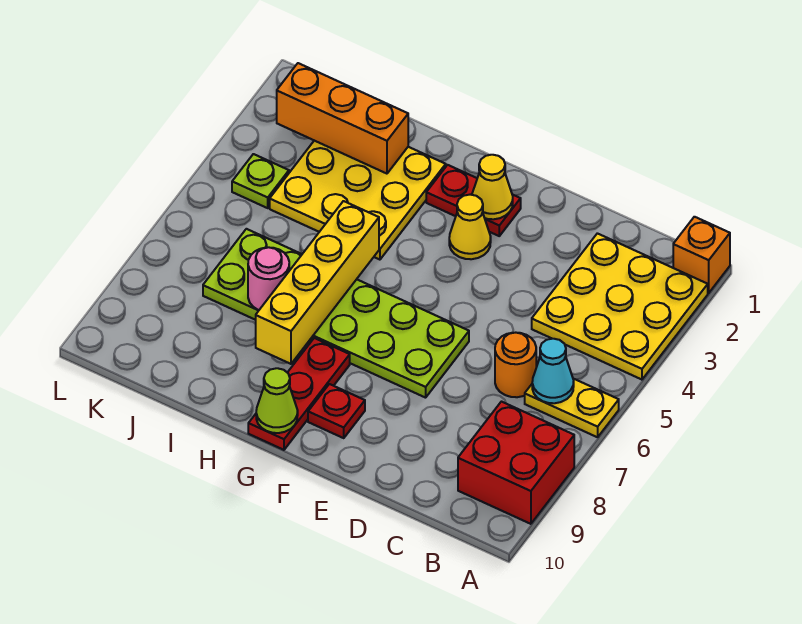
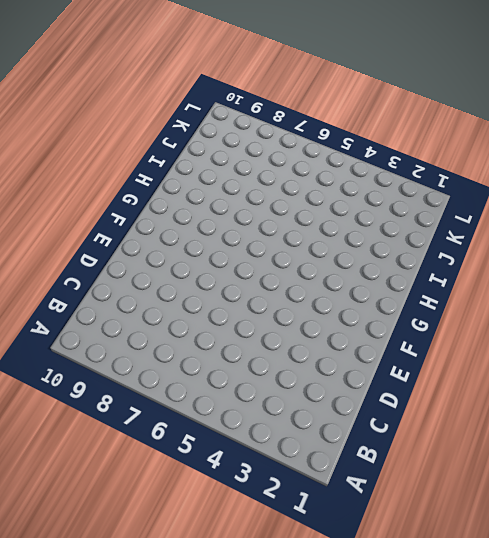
none -> orange 1x1 brick [673,217,730,293]
none -> yellow 3x3 plate [532,233,708,380]
none -> yellow 1x2 plate [525,379,619,437]

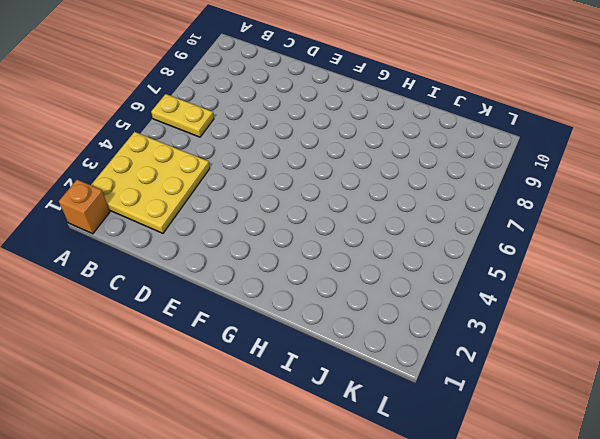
none -> red 2x2 brick [458,402,574,524]
none -> orange 1x1 round brick [495,333,536,397]
none -> lime 2x6 plate [203,229,469,398]

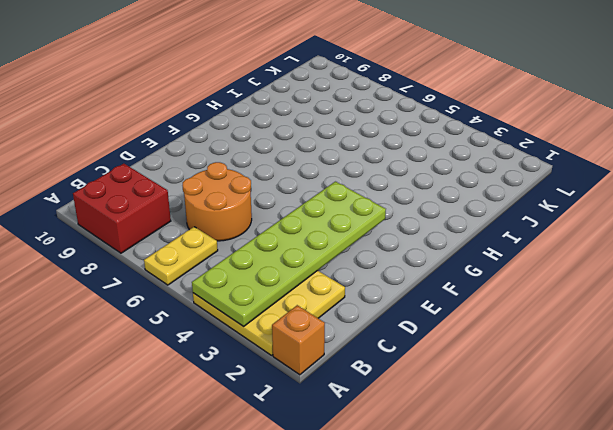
lime 2x6 plate [192,182,386,326] -> lime 2x6 plate moved to [203,229,469,398]
orange 2x2 round brick [182,162,252,241] -> orange 1x1 round brick [495,333,536,397]
none -> red 1x2 plate [426,165,521,236]
none -> yellow 1x1 cone [449,195,491,259]
none -> red 1x1 plate [308,384,365,438]

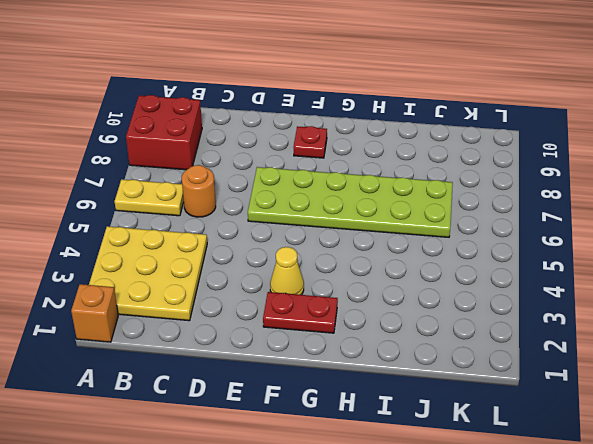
none -> red 1x3 plate [248,338,350,450]
none -> yellow 3x3 plate [270,141,446,260]
none -> lime 1x1 plate [232,154,289,208]

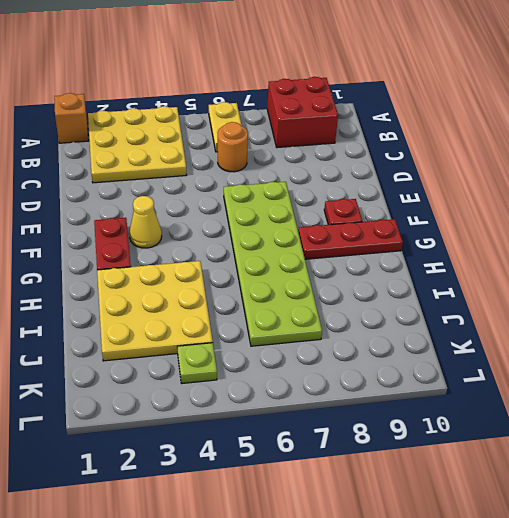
none -> cyan 1x1 cone [532,339,574,403]
none -> yellow 1x1 cone [472,155,513,219]
none -> lime 1x1 cone [256,368,298,433]

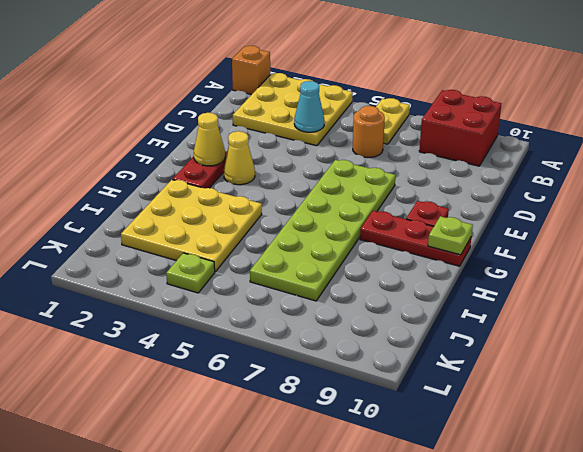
cyan 1x1 cone [294,81,324,132] -> cyan 1x1 cone moved to [532,339,574,403]
lime 1x1 plate [428,216,473,255] -> lime 1x1 cone [256,368,298,433]
none -> yellow 1x4 brick [256,201,379,364]
none -> orange 1x3 brick [277,63,408,174]
none -> pink 1x1 round brick [248,247,289,310]

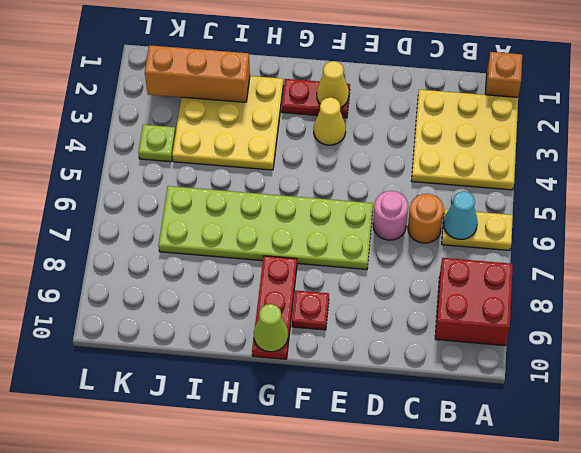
pink 1x1 round brick [373,191,408,240] -> pink 1x1 round brick moved to [248,247,289,310]
none -> yellow 1x4 brick [256,201,379,364]

